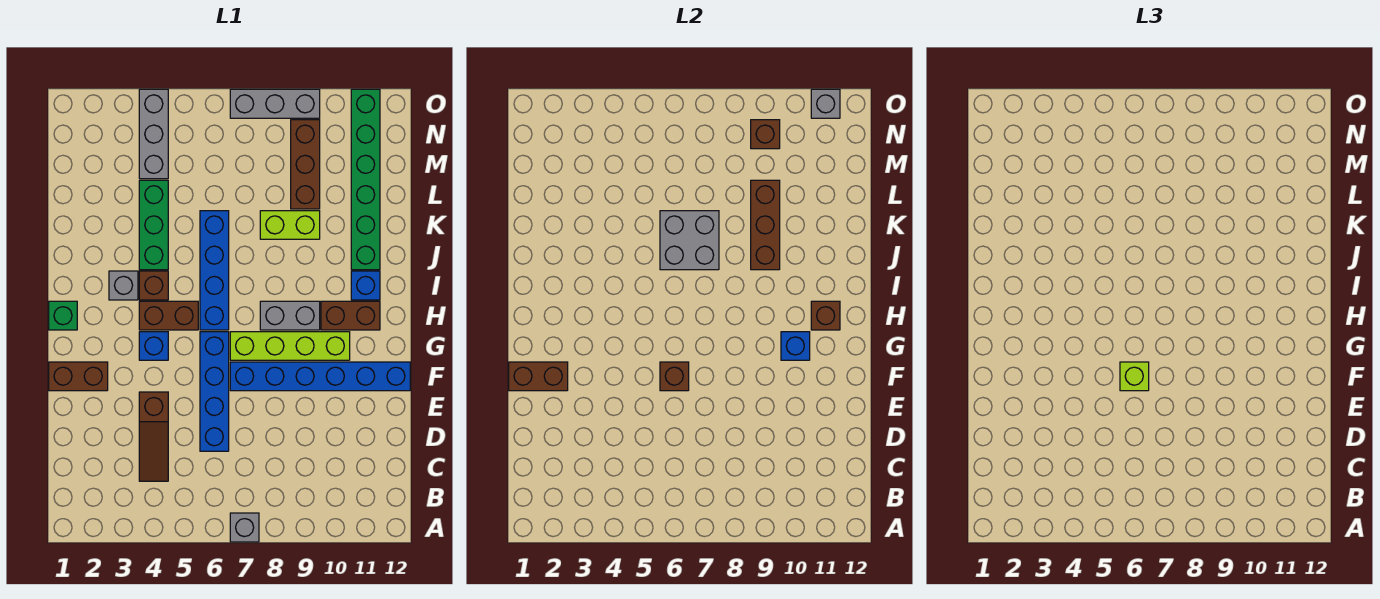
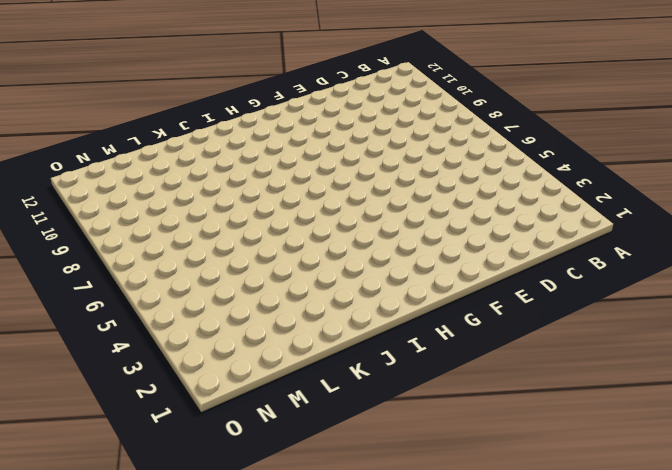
none -> grey 1x1 brick [230,513,259,542]
none -> brown 1x3 slope [139,392,168,481]
none -> blue 1x4 brick [200,332,229,451]
none -> brown 1x2 brick [49,362,108,391]

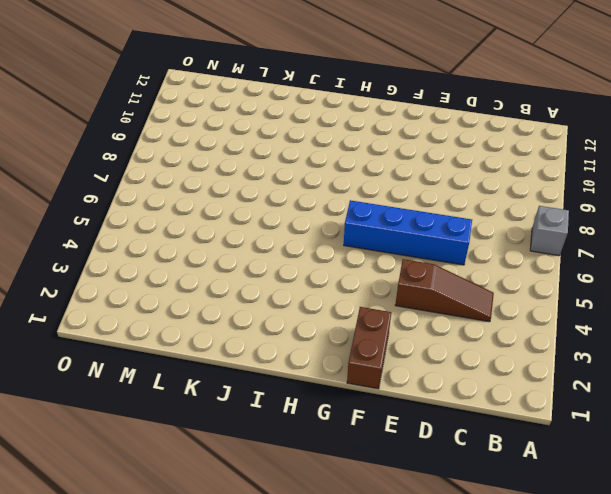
none -> blue 1x6 brick [230,362,410,391]
none -> blue 1x1 brick [139,332,168,360]
none -> lime 1x4 brick [230,332,350,360]
none -> green 1x1 brick [49,301,77,330]

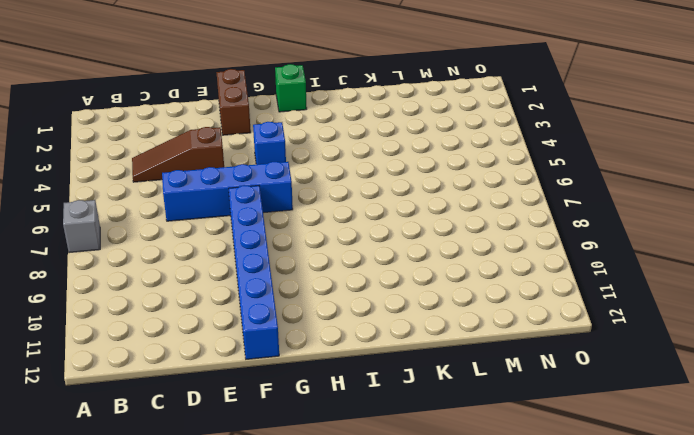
none -> lime 1x4 brick [230,332,350,360]
none -> brown 1x2 brick [139,301,198,330]
none -> blue 1x4 brick [200,211,229,330]
none -> grey 1x2 brick [260,301,320,330]

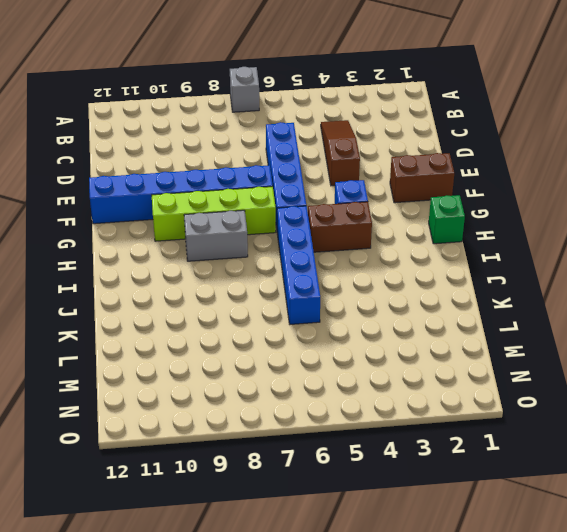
none -> brown 1x2 brick [321,301,380,330]
none -> grey 1x1 brick [109,271,138,300]
none -> brown 1x1 brick [139,271,168,300]
none -> blue 1x1 brick [351,271,380,300]

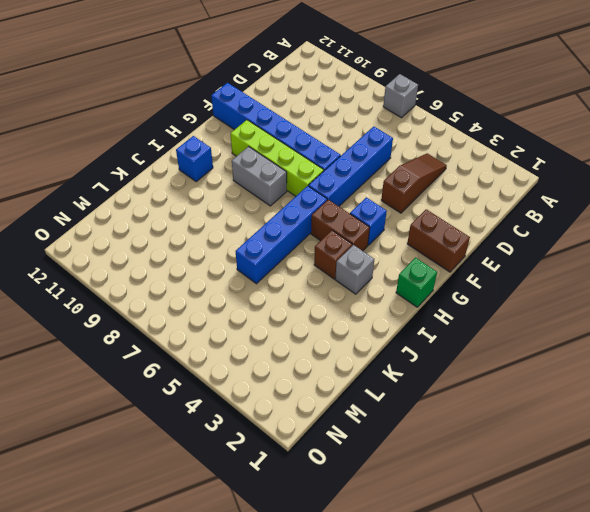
none -> brown 1x2 brick [321,301,380,330]
none -> green 1x3 brick [139,180,168,270]
none -> green 1x6 brick [351,89,380,270]
none -> lime 1x2 brick [260,211,320,239]

